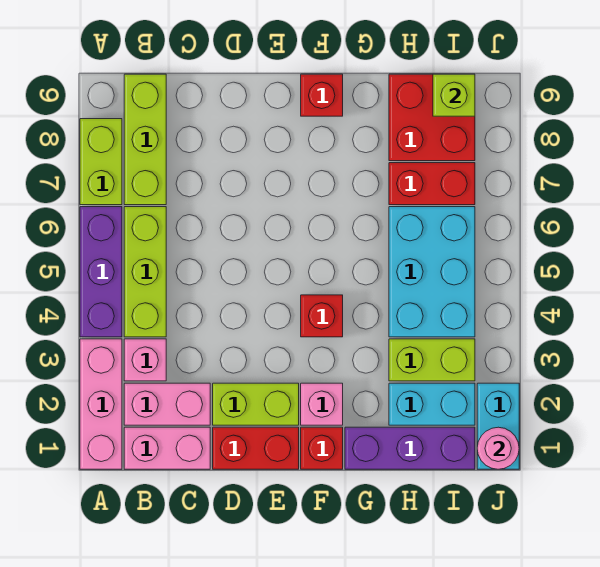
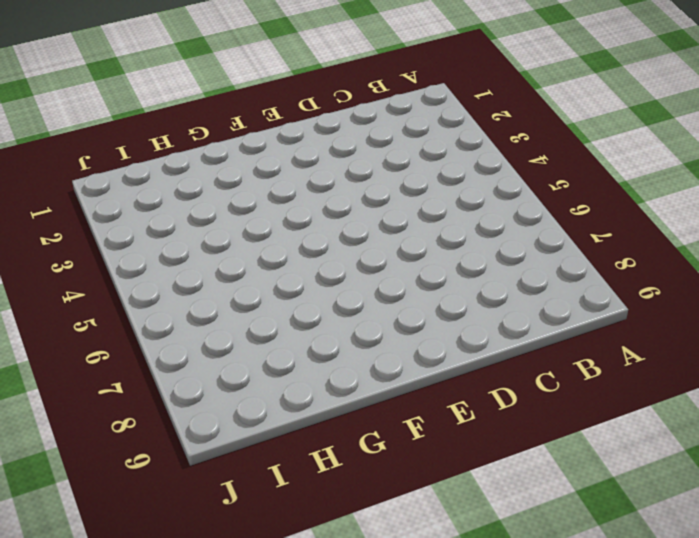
none -> pink 1x3 brick [80,339,122,469]
none -> purple 1x3 brick [80,207,122,337]
none -> lime 1x2 brick [80,119,122,205]

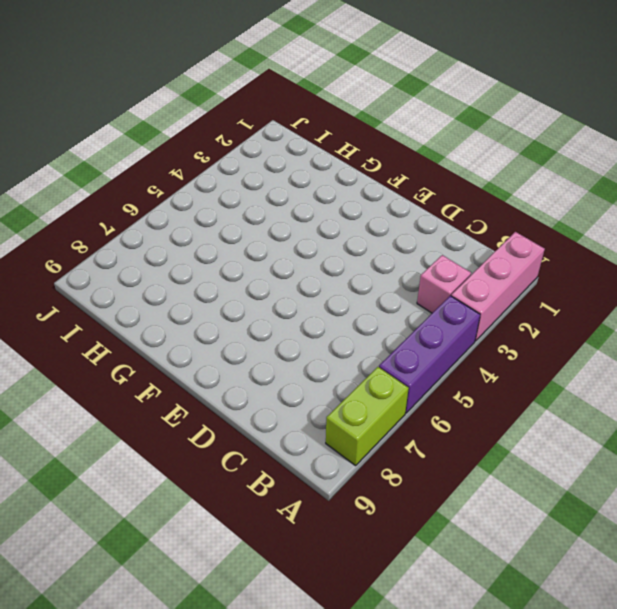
none -> pink 1x2 brick [124,427,210,469]
none -> pink 1x2 brick [124,383,210,425]
none -> lime 1x3 brick [124,207,166,337]

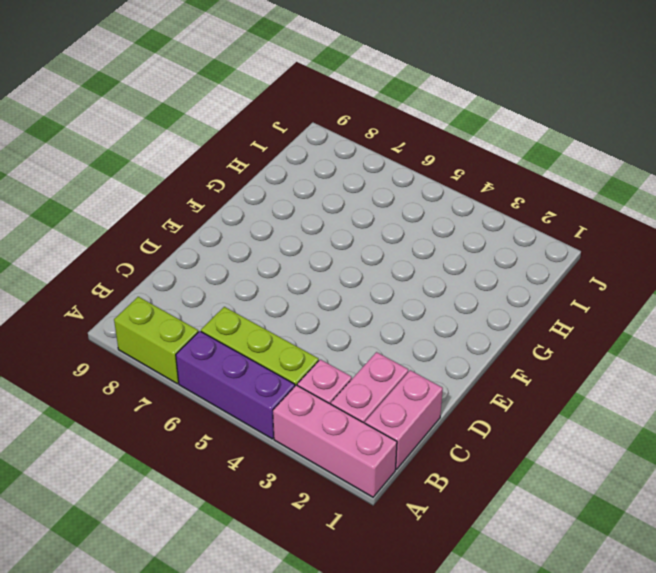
none -> lime 1x3 brick [124,74,166,205]
none -> red 1x2 brick [213,427,299,469]
none -> lime 1x2 brick [213,383,299,425]

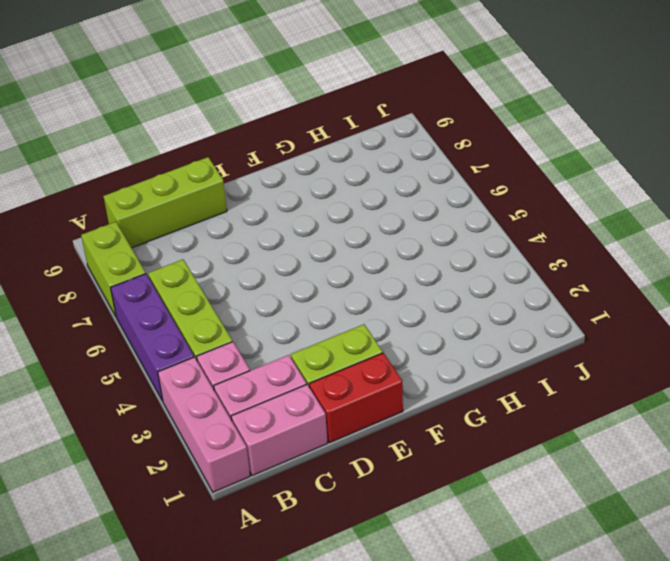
lime 1x3 brick [104,157,227,248] -> lime 1x3 brick turned to [124,74,166,205]
none -> red 1x1 brick [301,427,343,469]
none -> pink 1x1 brick [301,383,343,425]
none -> red 1x1 brick [301,295,343,337]

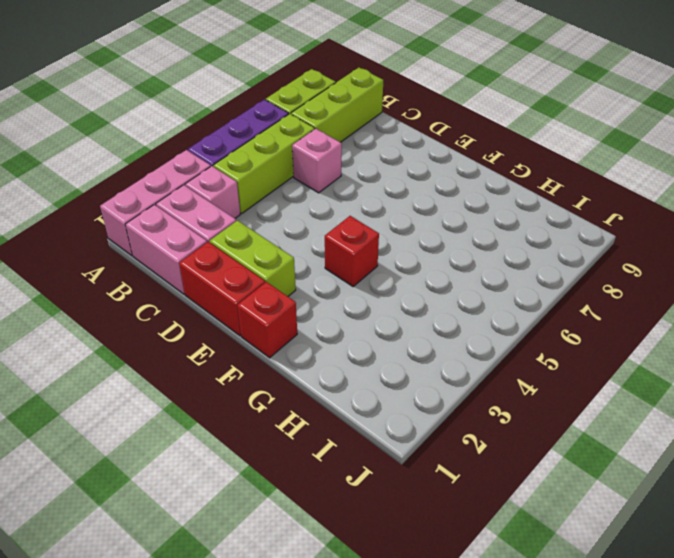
pink 1x1 brick [292,129,342,193] -> pink 1x1 brick moved to [301,383,343,425]
none -> red 1x1 brick [301,74,343,116]
none -> purple 1x3 brick [345,427,475,469]
none -> cyan 1x2 brick [389,383,475,425]

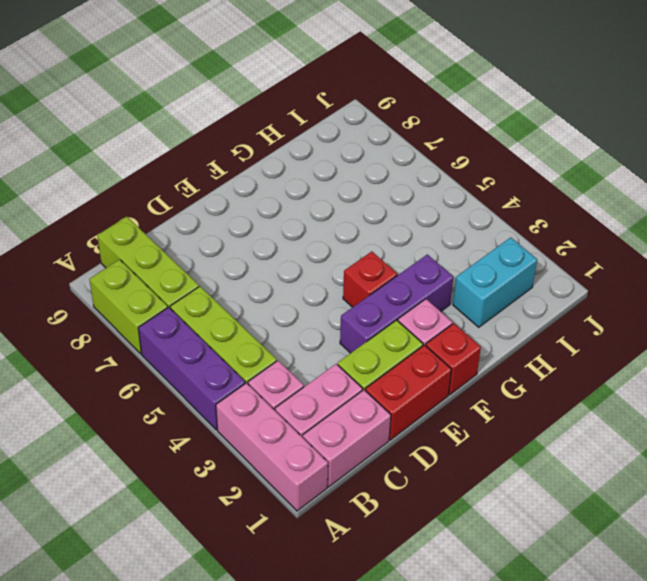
purple 1x3 brick [340,254,453,353] -> purple 1x3 brick moved to [345,427,475,469]
none -> red 1x1 brick [301,74,343,116]
none -> lime 1x2 brick [389,339,475,381]
none -> cyan 2x3 brick [389,207,475,337]

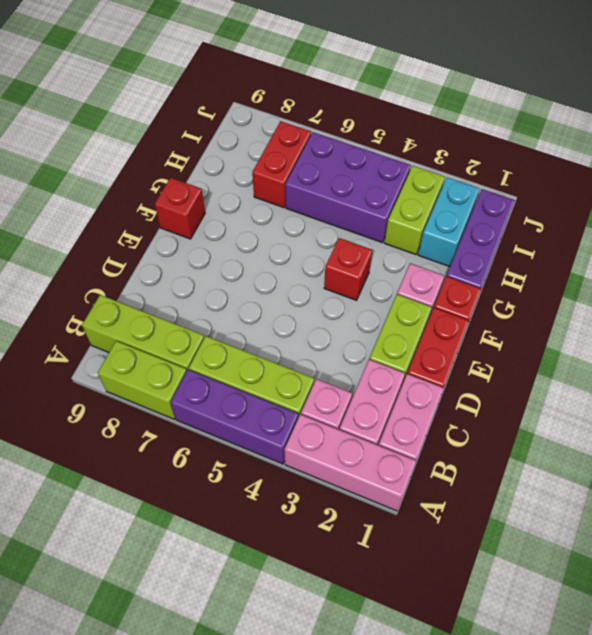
purple 2x3 brick [285,132,411,243] -> cyan 2x3 brick [389,207,475,337]
none -> red 2x2 brick [389,74,475,161]
none -> cyan 1x2 brick [477,383,519,469]
none -> lime 1x1 brick [433,74,475,116]

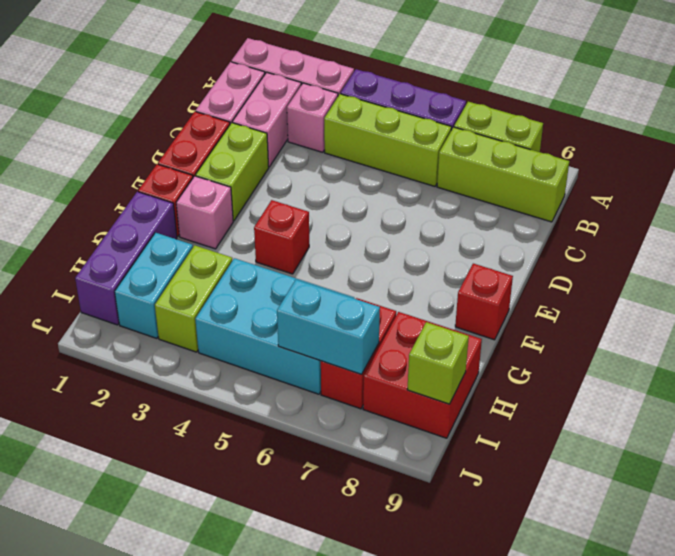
cyan 1x2 brick [277,280,380,374] -> cyan 1x2 brick moved to [477,383,519,469]
none -> pink 1x1 round brick [477,427,519,469]

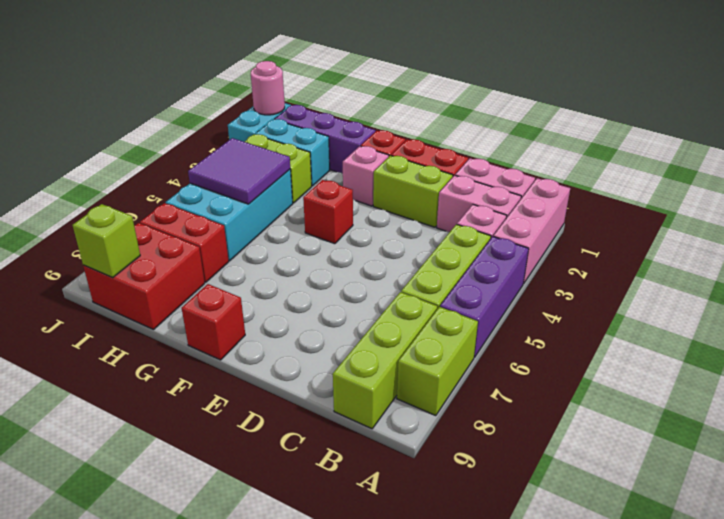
purple 2x2 tile [188,138,290,204] -> none

